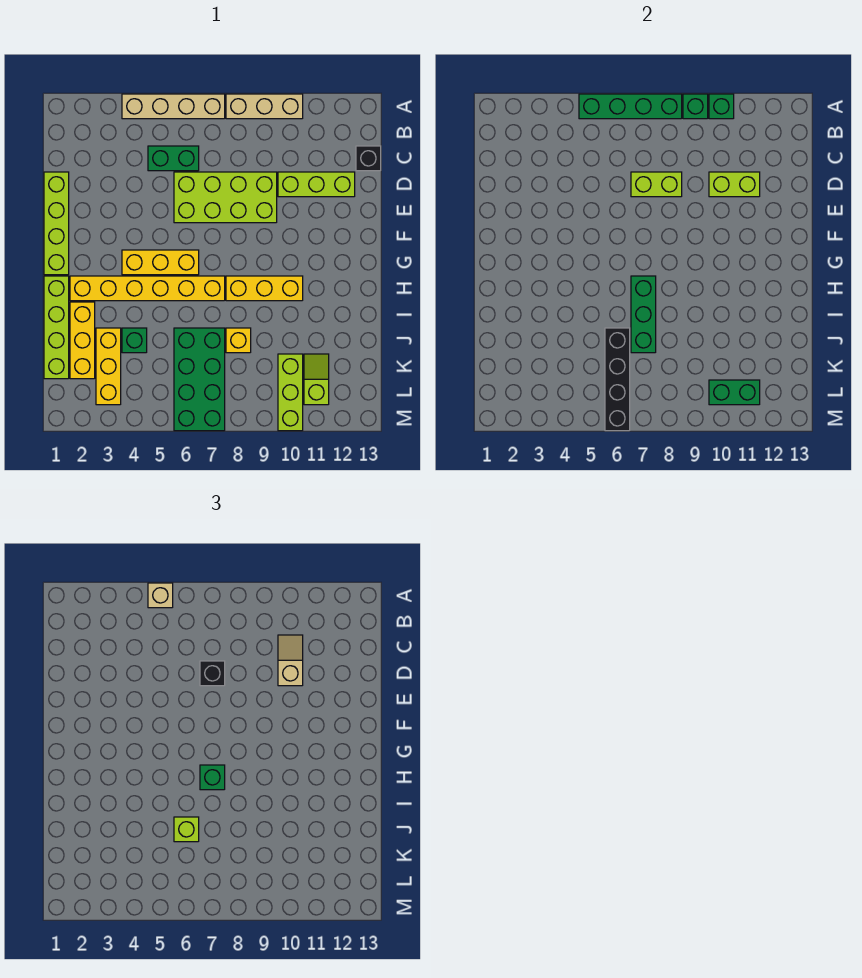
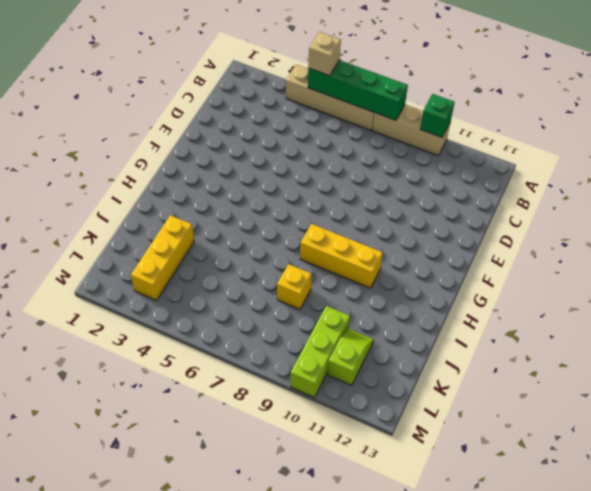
none -> green 1x2 brick [148,146,199,171]
none -> black 1x1 brick [356,146,381,171]
none -> lime 1x4 brick [44,172,69,275]
none -> lime 2x4 brick [174,172,277,223]

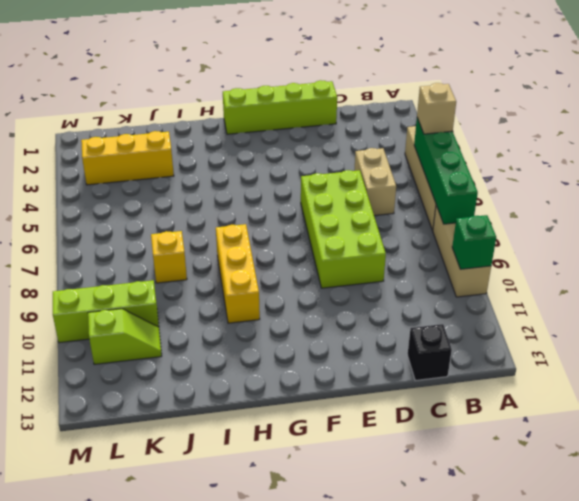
tan 1x2 brick [354,148,396,216] -> green 1x2 brick [148,146,199,171]
none -> lime 1x3 brick [278,172,355,197]
none -> yellow 1x3 brick [122,250,199,275]
none -> lime 1x4 brick [44,276,69,379]
none -> yellow 1x6 brick [70,276,225,301]

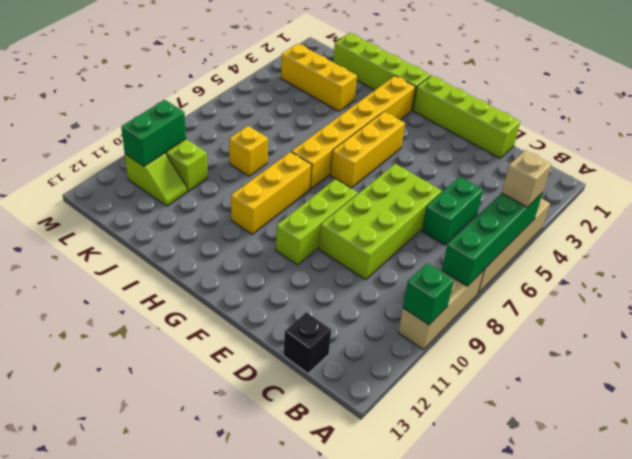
lime 1x3 brick [276,179,358,265] -> lime 1x3 brick moved to [278,172,355,197]
none -> yellow 1x3 brick [70,302,95,379]
none -> green 1x1 brick [122,328,147,353]
none -> green 2x4 brick [174,328,225,431]
none -> green 1x1 brick [683,94,708,119]

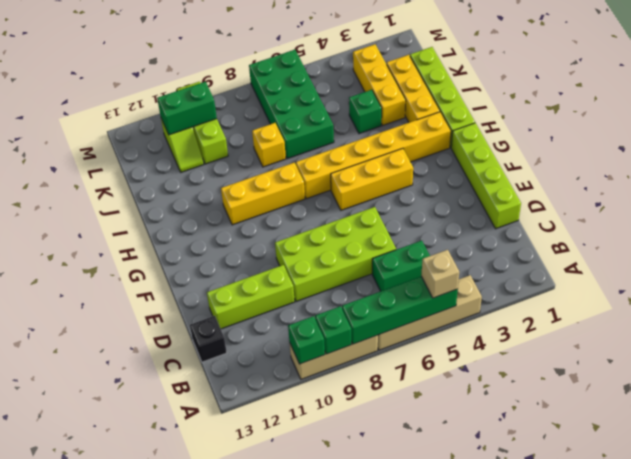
none -> lime 1x2 brick [631,172,682,197]
none -> lime 1x2 brick [709,172,760,197]
none -> green 1x3 brick [631,276,656,353]
none -> black 1x4 brick [605,328,630,431]

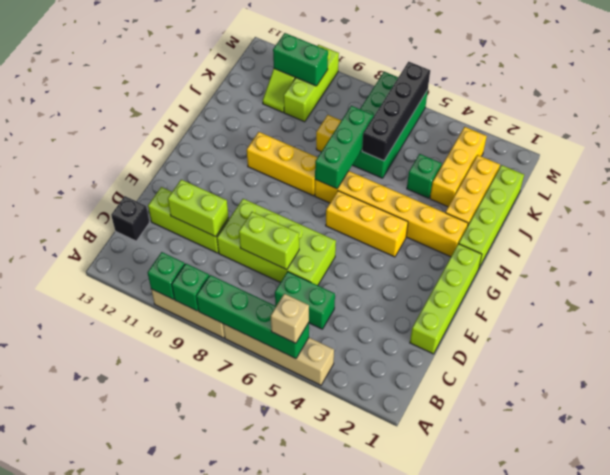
none -> tan 1x2 slope [278,635,303,686]
none -> black 1x1 brick [200,661,225,686]
none -> green 1x1 brick [200,765,225,790]
none -> lime 1x1 brick [174,817,199,842]

